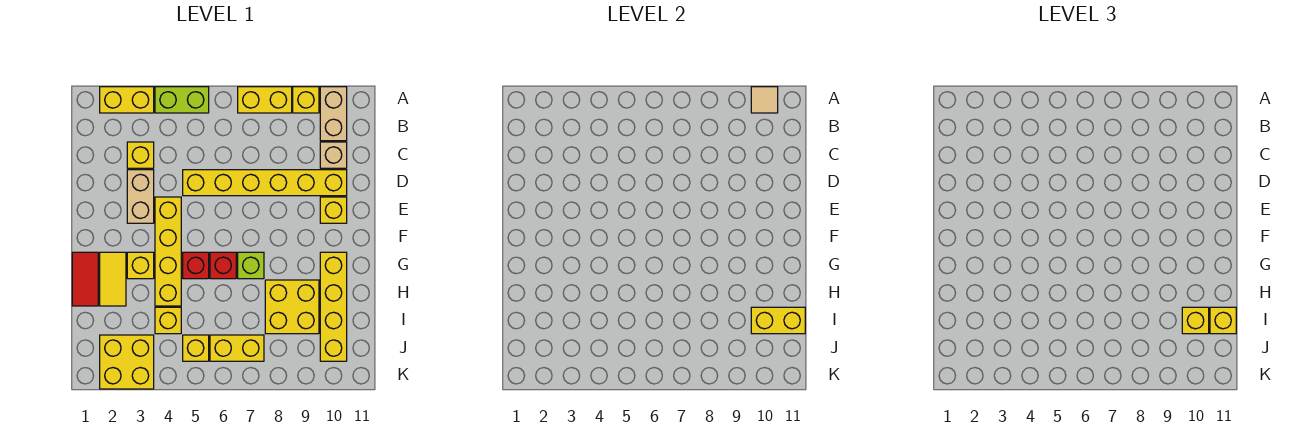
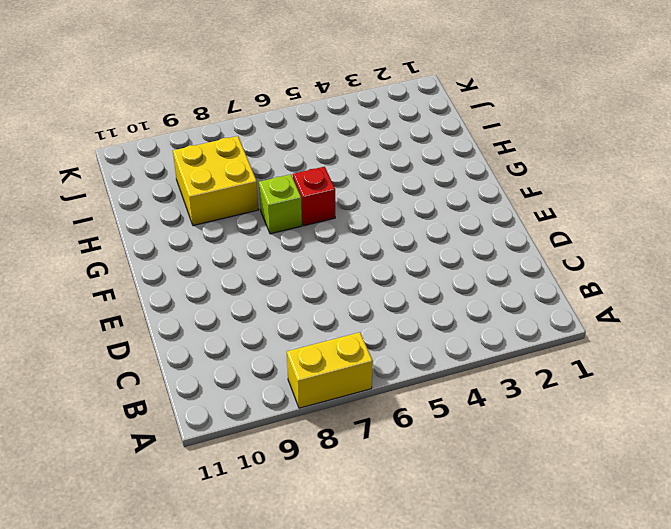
none -> yellow 1x2 brick [100,87,154,113]
none -> lime 1x2 brick [155,87,209,113]
none -> yellow 1x1 brick [293,87,319,113]

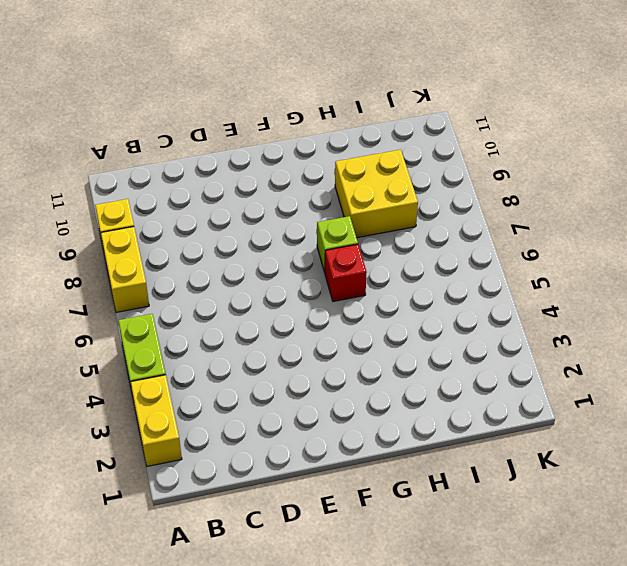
none -> tan 1x2 brick [320,87,347,141]
none -> yellow 1x1 brick [127,142,154,168]
none -> tan 1x1 brick [320,142,347,168]

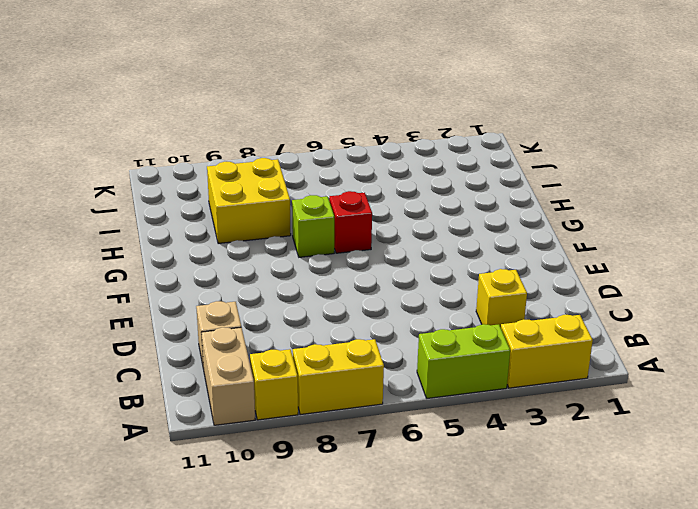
none -> tan 1x2 brick [127,170,154,223]
none -> yellow 1x6 brick [183,170,347,196]
none -> yellow 1x4 brick [155,197,181,306]

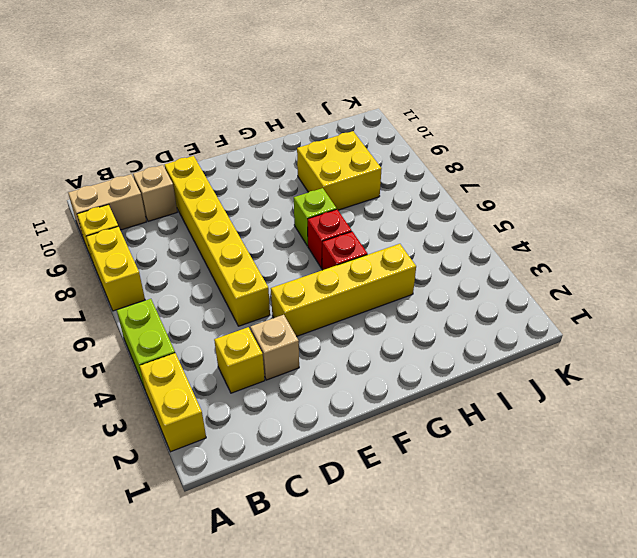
tan 1x1 brick [250,315,299,380] -> tan 1x2 brick [127,170,154,223]
none -> yellow 1x1 brick [320,197,347,223]
none -> red 1x2 tile [72,252,98,306]
none -> yellow 1x2 tile [100,252,126,306]

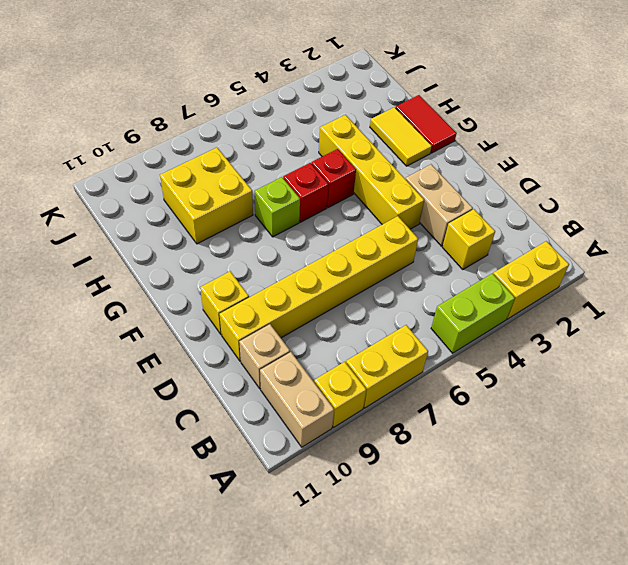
none -> yellow 1x1 brick [127,252,154,279]
none -> yellow 1x4 brick [320,252,347,361]
none -> yellow 1x1 brick [155,307,181,334]

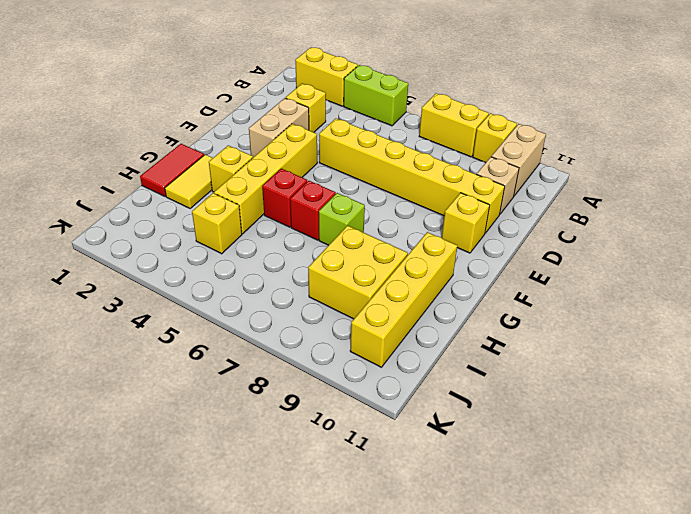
none -> yellow 2x2 brick [100,335,154,389]
none -> yellow 1x1 brick [183,335,209,361]
none -> yellow 1x2 brick [210,335,264,361]

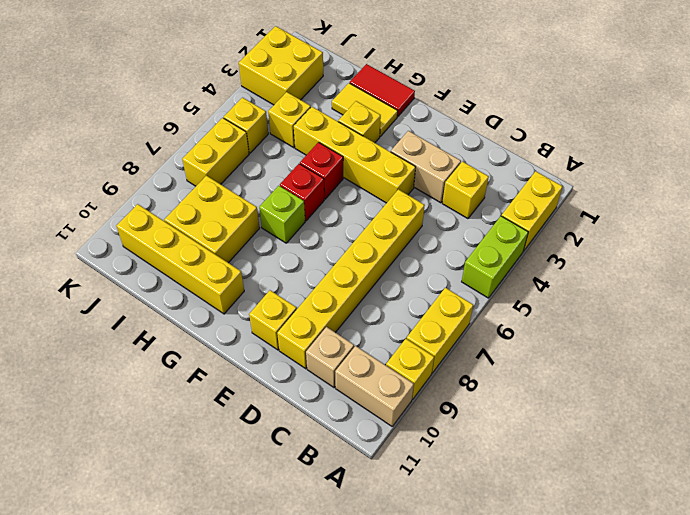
none -> tan 1x1 tile [751,87,778,113]
none -> yellow 1x2 brick [751,307,805,334]
none -> yellow 1x1 brick [1182,307,1209,334]

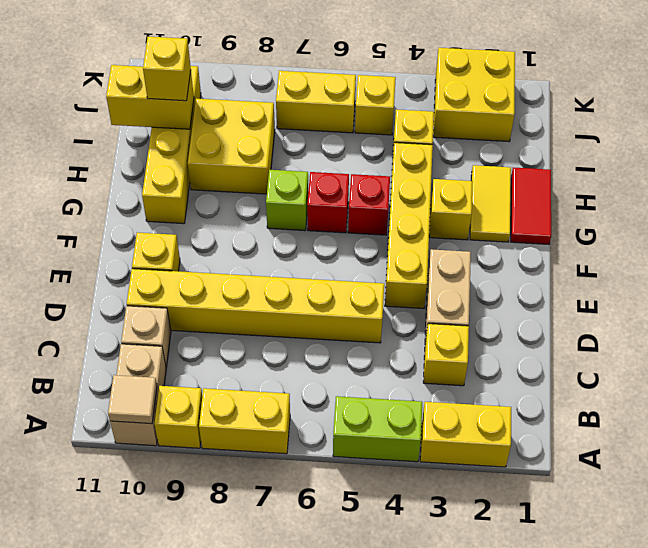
none -> yellow 1x1 brick [1210,307,1236,334]

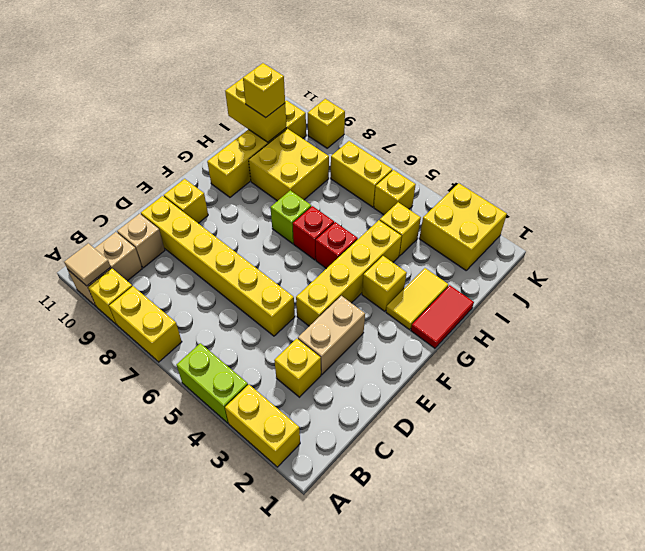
yellow 1x1 brick [308,99,345,148] -> yellow 1x1 brick moved to [1210,307,1236,334]

